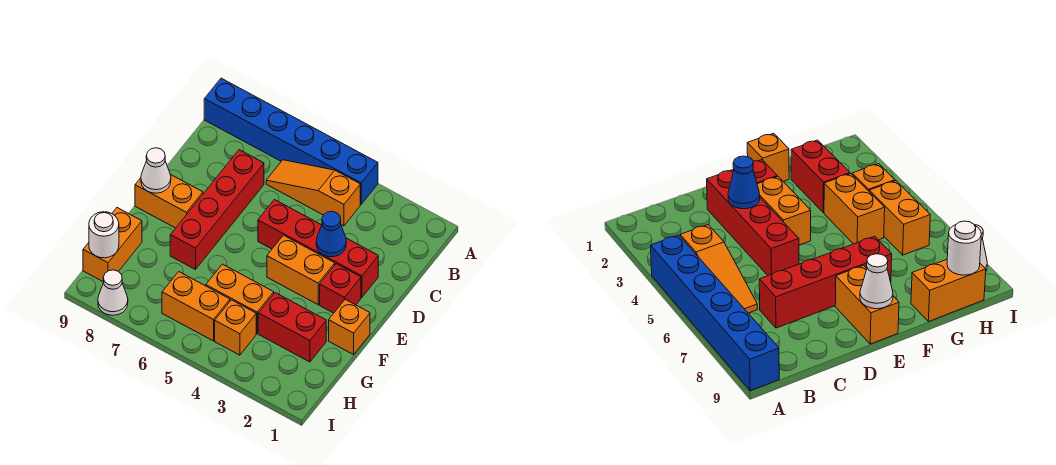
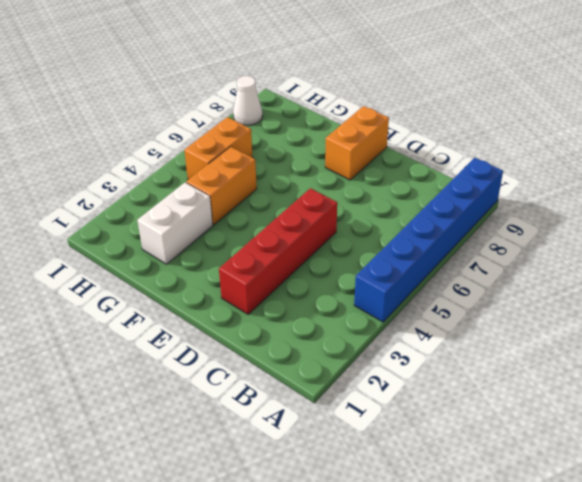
white 1x2 brick [137,182,213,264] -> red 1x2 brick [258,293,326,362]
none -> orange 1x3 slope [266,160,360,226]
none -> red 1x4 brick [170,150,264,270]
none -> red 1x1 brick [320,264,361,313]

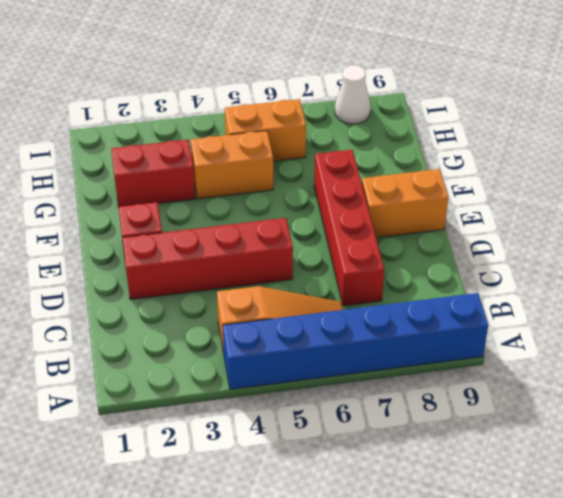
none -> orange 1x2 brick [267,235,335,305]
none -> orange 1x1 brick [329,299,370,355]
none -> orange 1x2 brick [83,208,142,281]

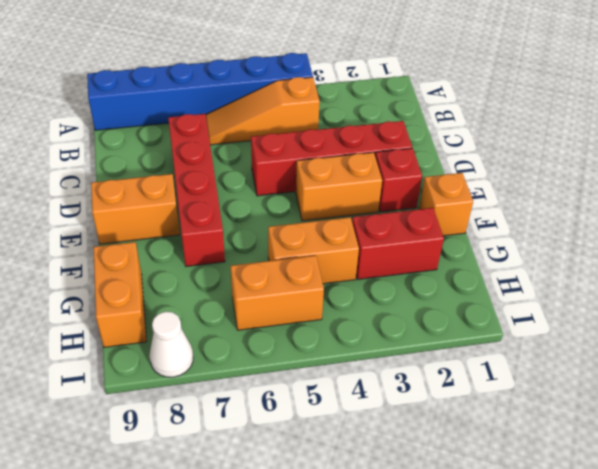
none -> orange 1x1 brick [215,300,256,355]
none -> blue 1x1 cone [316,211,346,257]
none -> white 1x1 cone [141,148,171,193]

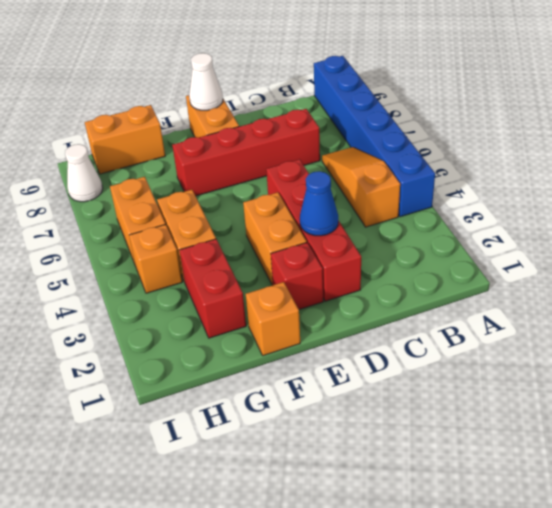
none -> white 1x1 round brick [89,212,119,258]

